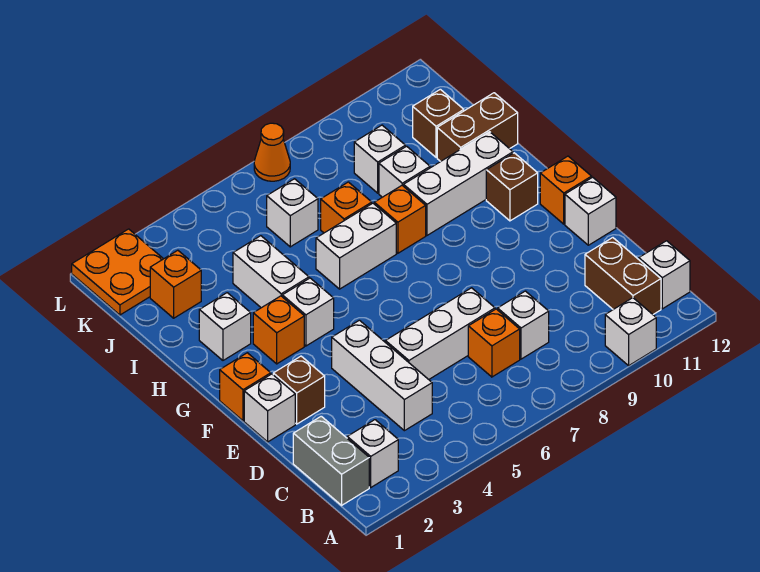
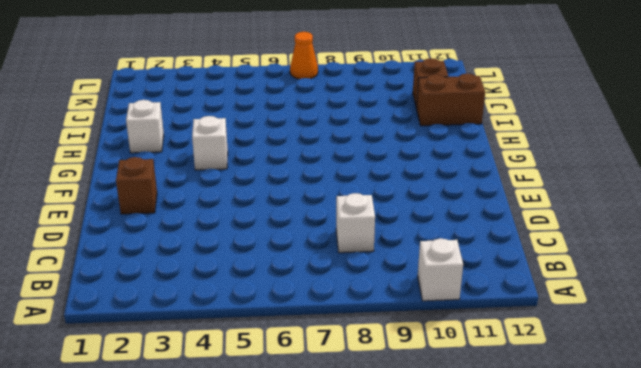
none -> grey 1x2 brick [293,416,369,505]
none -> white 1x1 brick [347,420,398,487]
none -> brown 1x2 brick [585,238,661,314]
none -> white 1x1 brick [639,241,690,309]

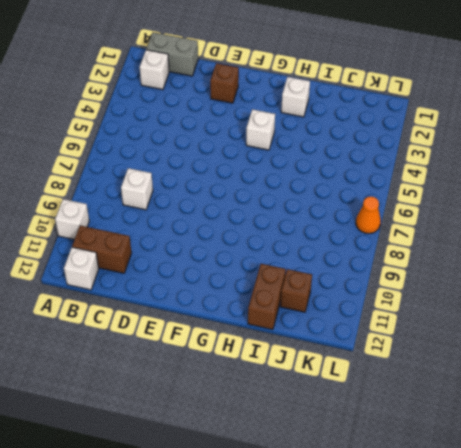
none -> white 1x3 brick [332,320,432,431]
none -> orange 1x1 brick [468,309,520,377]
none -> white 1x3 brick [385,288,495,379]
none -> white 1x1 brick [244,374,295,442]

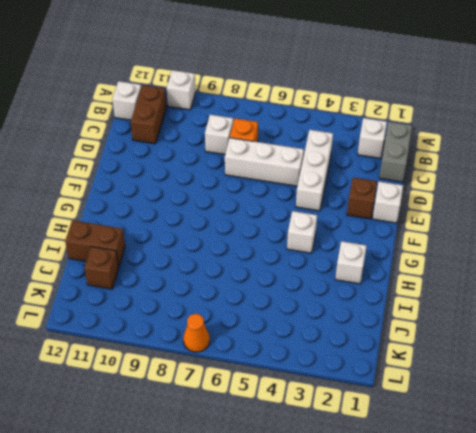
none -> white 1x1 brick [565,177,616,245]
none -> orange 1x1 brick [220,353,271,421]
none -> orange 1x1 brick [540,156,592,224]
none -> orange 1x1 brick [253,296,304,364]

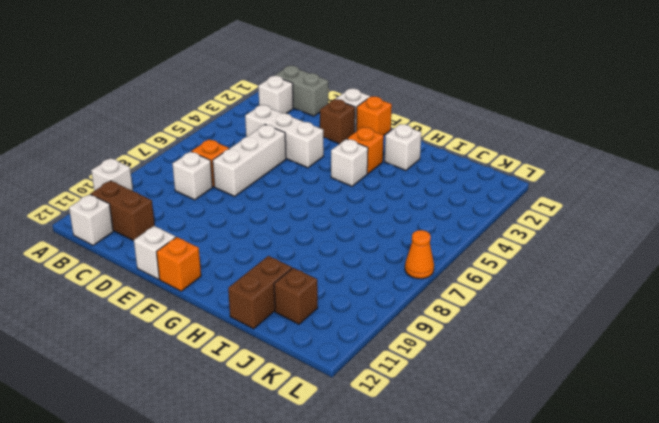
none -> brown 1x1 brick [486,153,538,221]
none -> white 1x2 brick [233,236,309,308]
none -> white 1x2 brick [316,203,396,289]
none -> orange 1x1 brick [374,186,426,253]

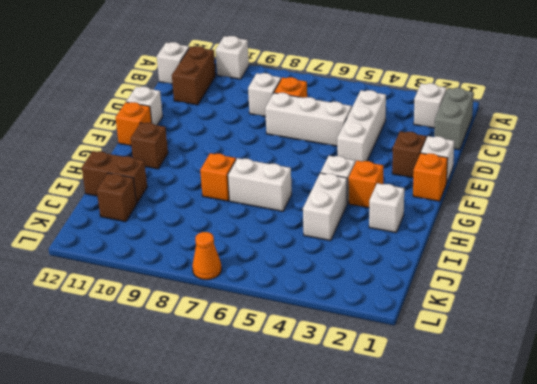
none -> white 1x3 brick [404,132,513,235]
none -> orange 1x1 brick [321,182,372,233]
none -> white 1x1 brick [379,146,430,197]
none -> orange 1x1 brick [150,250,201,318]

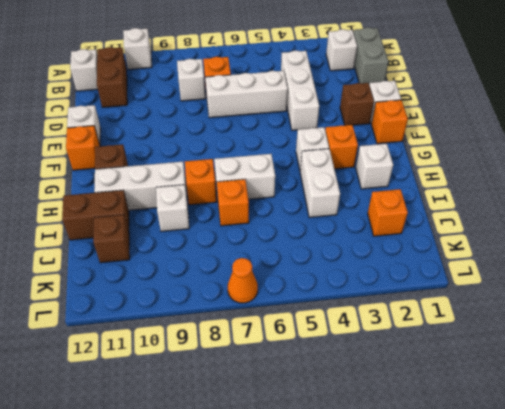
none -> white 1x1 brick [267,179,318,247]
none -> white 1x1 brick [354,125,405,193]
none -> orange 2x2 plate [72,229,163,315]

